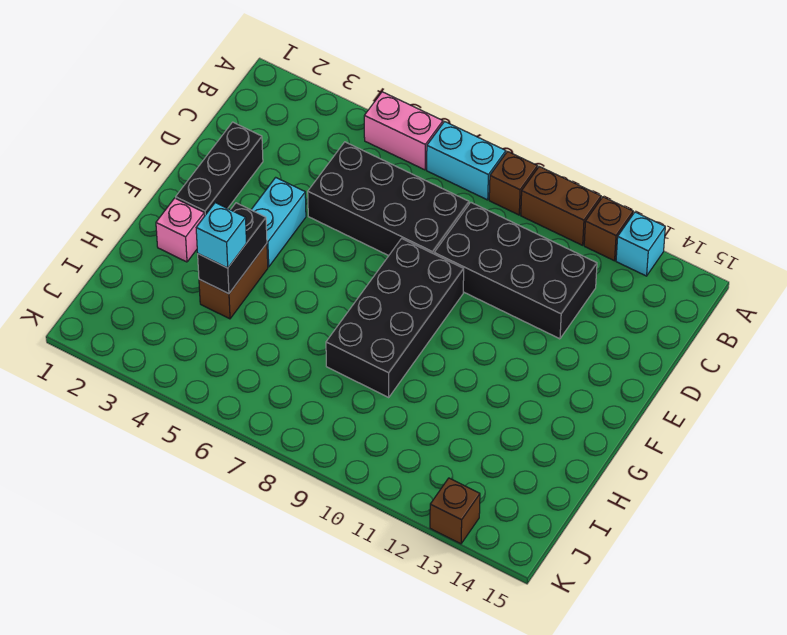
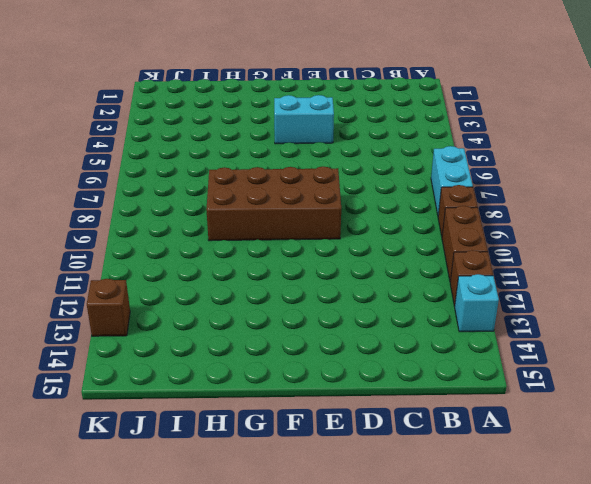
brown 2x4 brick [206,167,341,241] -> black 2x4 brick [326,238,464,397]
none -> pink 1x2 brick [364,92,443,170]
none -> black 2x4 brick [308,142,469,256]
none -> black 2x4 brick [434,202,597,339]

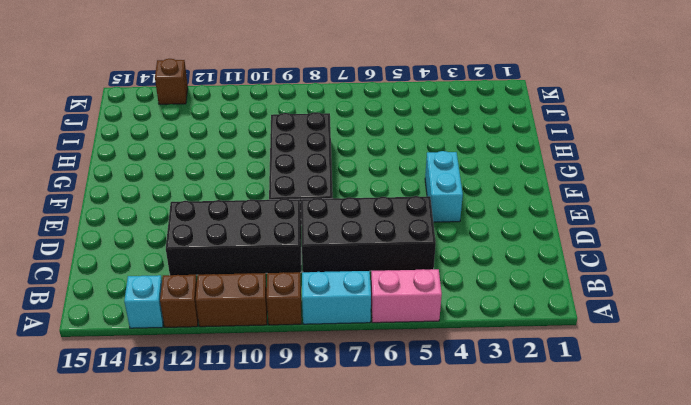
none -> black 1x3 brick [176,122,263,216]
none -> pink 1x1 brick [156,198,204,262]
none -> brown 1x2 brick [199,244,268,319]

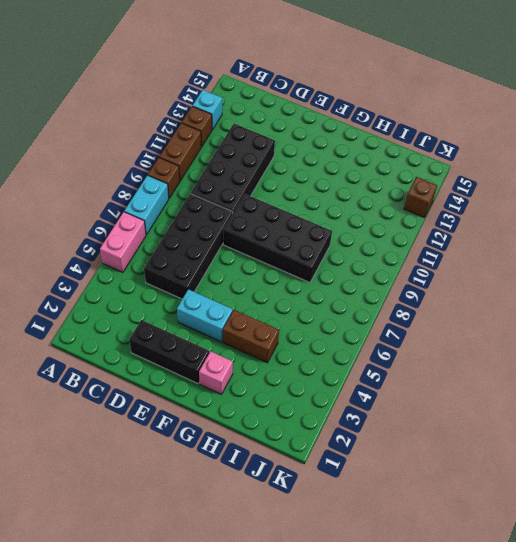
none -> black 1x2 brick [198,203,267,294]
none -> cyan 1x1 brick [196,203,247,268]

